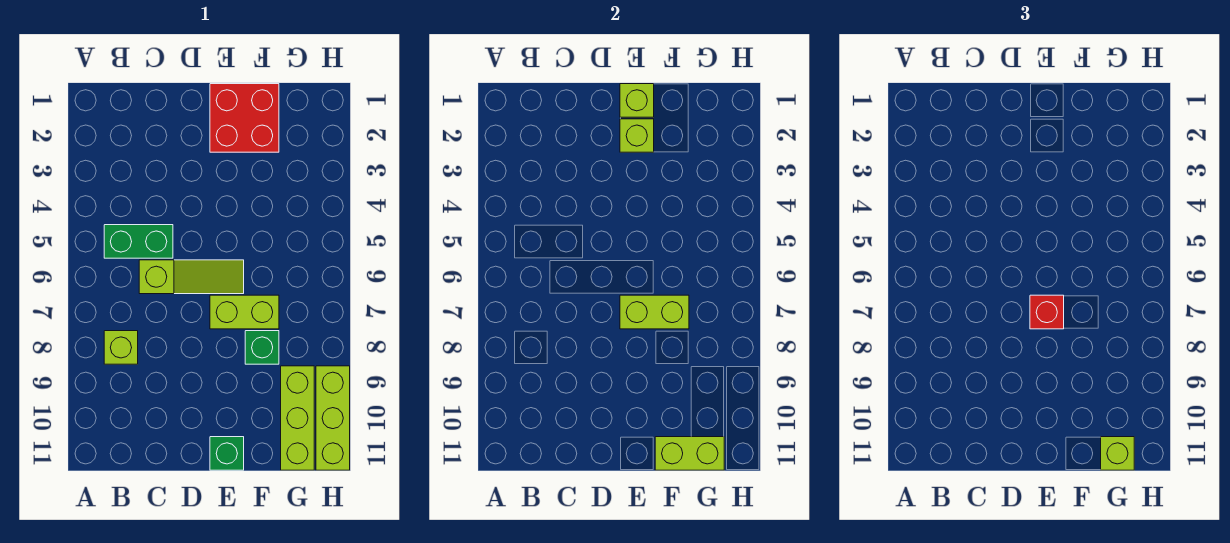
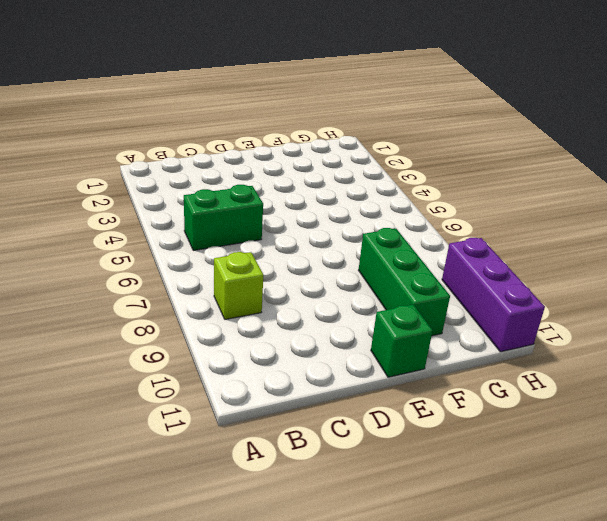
green 1x3 brick [359,228,450,336] -> green 1x1 brick [245,331,279,364]
purple 1x3 brick [442,238,545,352] -> lime 1x3 brick [316,366,350,470]
none -> lime 1x3 slope [139,260,244,294]
none -> red 2x2 brick [210,84,279,152]
none -> lime 1x2 brick [210,295,279,329]

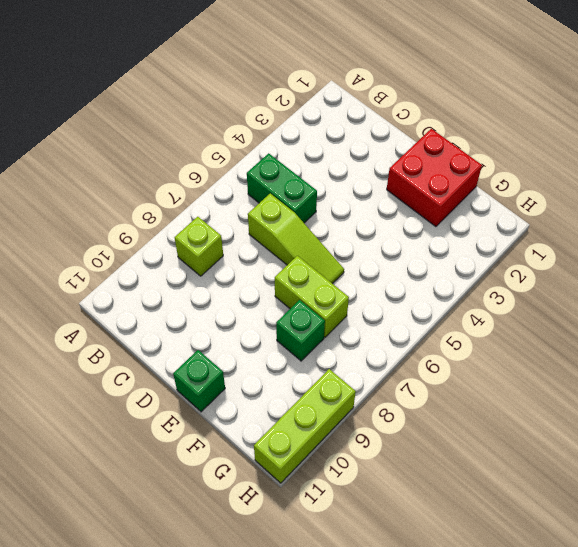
none -> lime 1x3 brick [281,366,314,470]
none -> lime 1x1 brick [620,84,654,117]
none -> lime 1x1 brick [620,119,654,152]

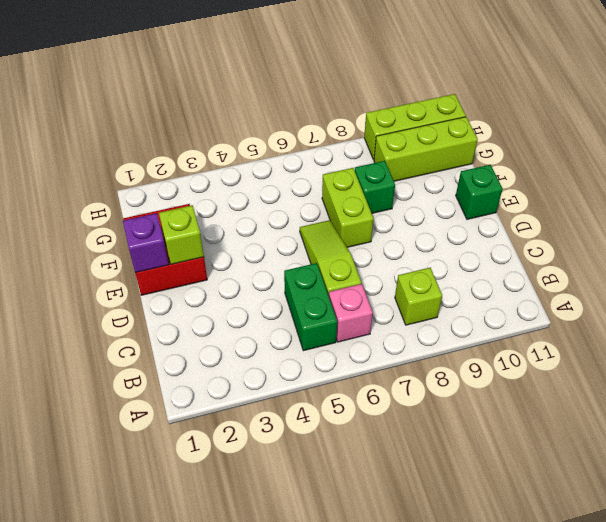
pink 1x1 brick [329,284,373,342] -> none
purple 1x1 brick [123,213,169,273] -> lime 1x1 brick [620,84,654,117]
none -> lime 1x2 brick [620,295,689,329]
none -> lime 1x2 brick [655,437,724,470]
none -> red 1x1 brick [1030,295,1064,329]

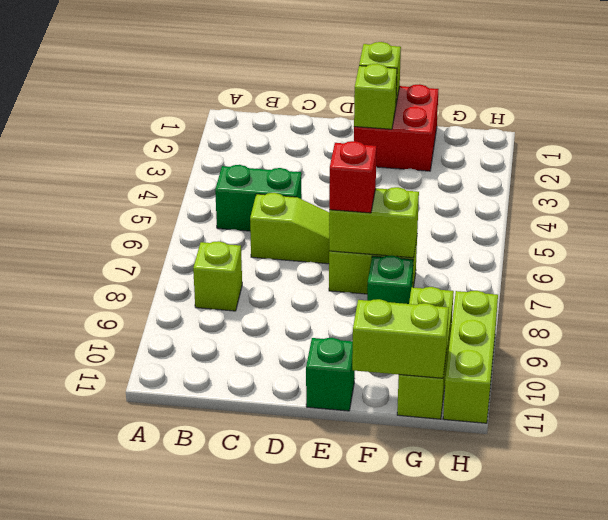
none -> lime 1x1 brick [1101,437,1134,470]

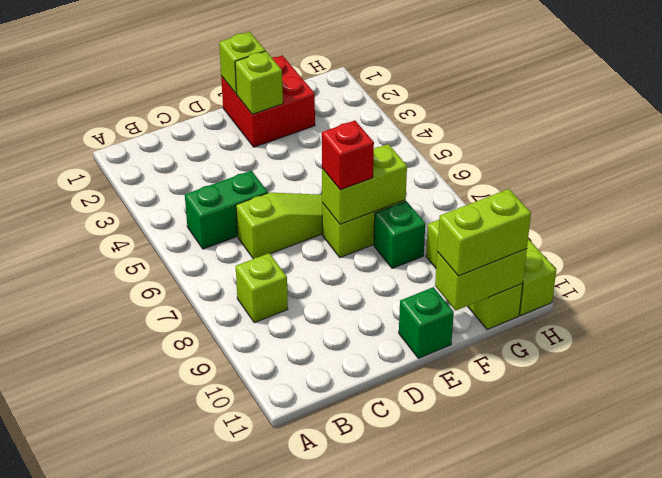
lime 1x2 brick [437,189,531,276] -> lime 1x1 brick [1101,437,1134,470]

